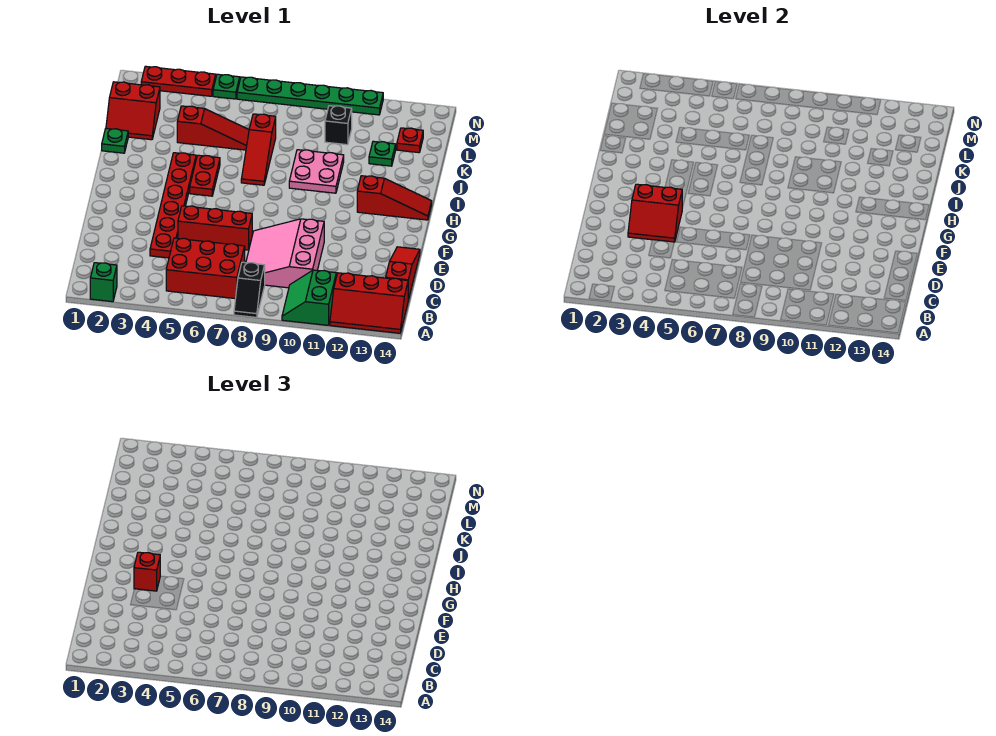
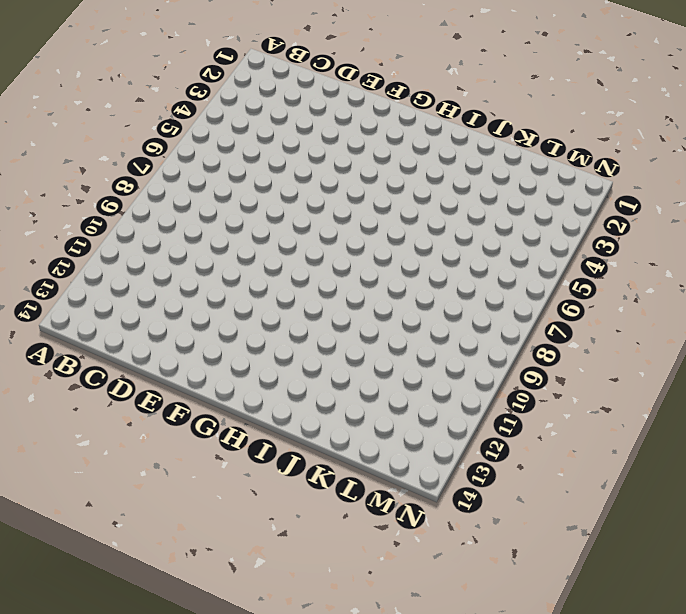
none -> green 1x1 brick [90,263,117,302]
none -> black 1x2 slope [234,262,265,318]
none -> green 2x2 slope [282,270,336,325]

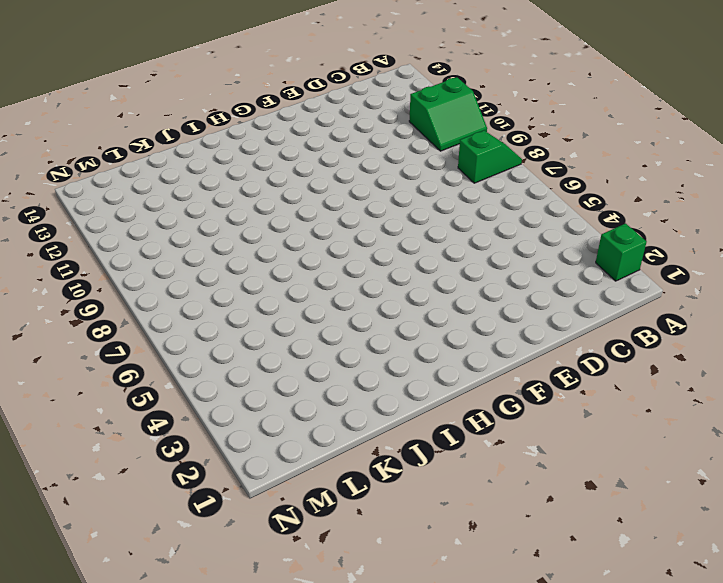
green 1x2 slope [458,131,522,183] -> black 1x2 slope [234,262,265,318]
none -> red 2x3 slope [330,273,408,333]
none -> red 2x3 brick [166,238,245,299]
none -> pink 3x3 slope [246,219,324,288]

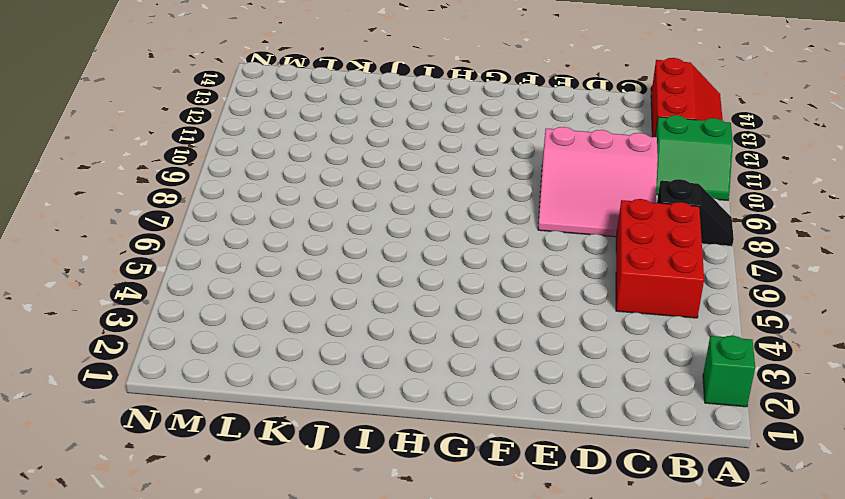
none -> red 1x3 slope [386,247,420,300]
none -> red 1x6 plate [150,153,196,258]
none -> red 1x3 brick [178,206,252,250]

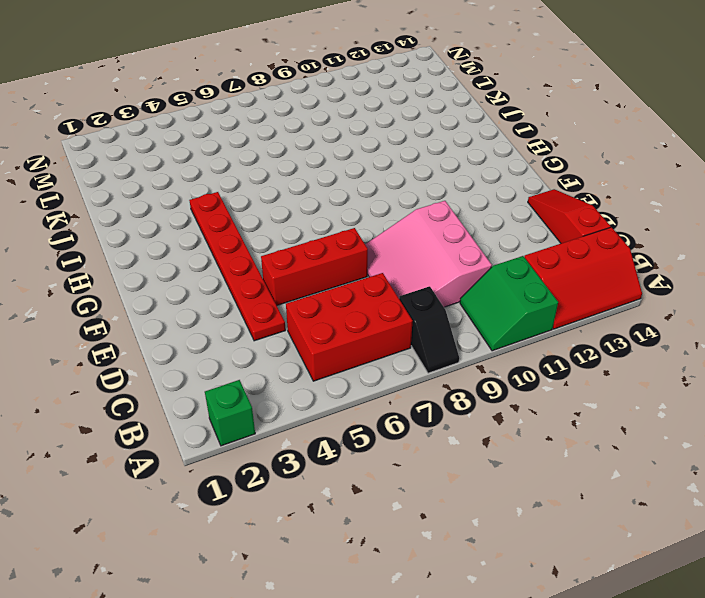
none -> red 1x2 plate [190,155,220,196]
none -> red 1x3 slope [357,176,432,220]
none -> red 1x3 slope [241,114,276,185]

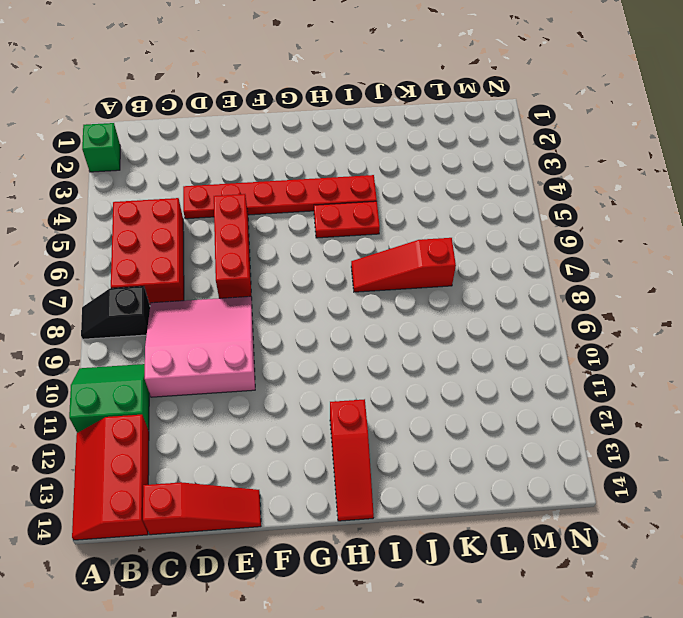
none -> pink 2x2 plate [289,150,344,193]
none -> green 1x1 plate [102,129,128,153]
none -> red 2x2 slope [106,82,160,140]

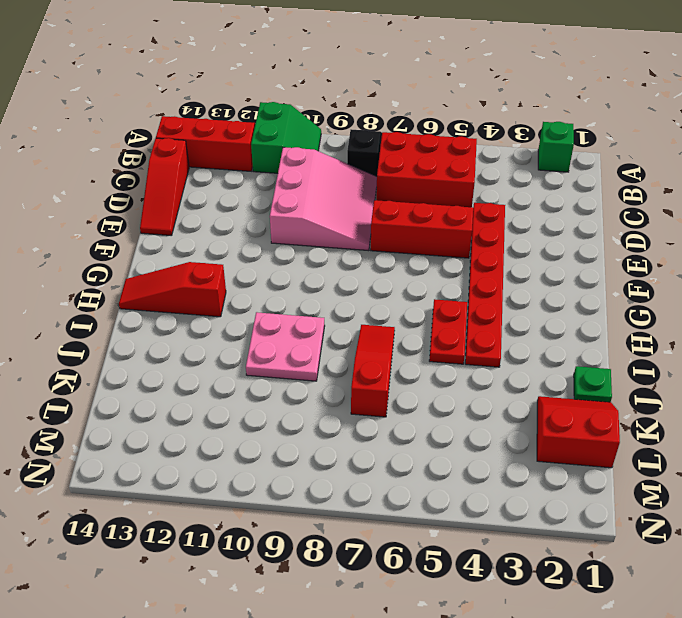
none -> red 1x3 slope [177,106,249,150]
none -> green 1x1 plate [369,141,396,166]
none -> black 1x1 brick [325,106,352,145]

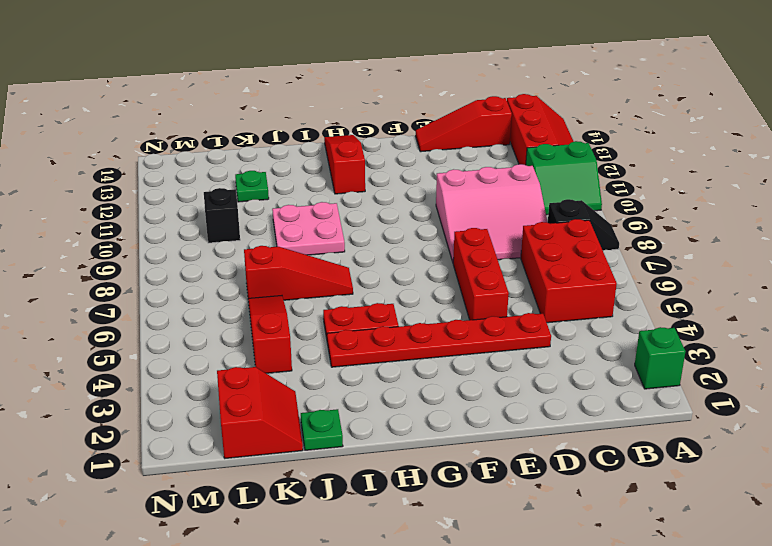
none -> red 1x1 plate [397,128,423,153]
none -> red 1x3 plate [141,66,216,96]
none -> green 1x1 plate [213,74,240,99]

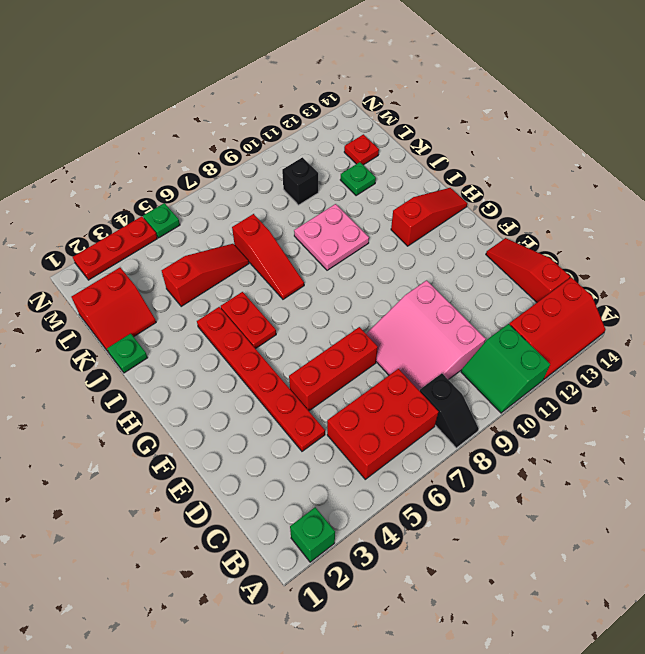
none -> green 1x6 plate [237,77,383,115]
none -> red 2x2 slope [628,184,682,242]
none -> red 1x1 brick [134,552,160,591]

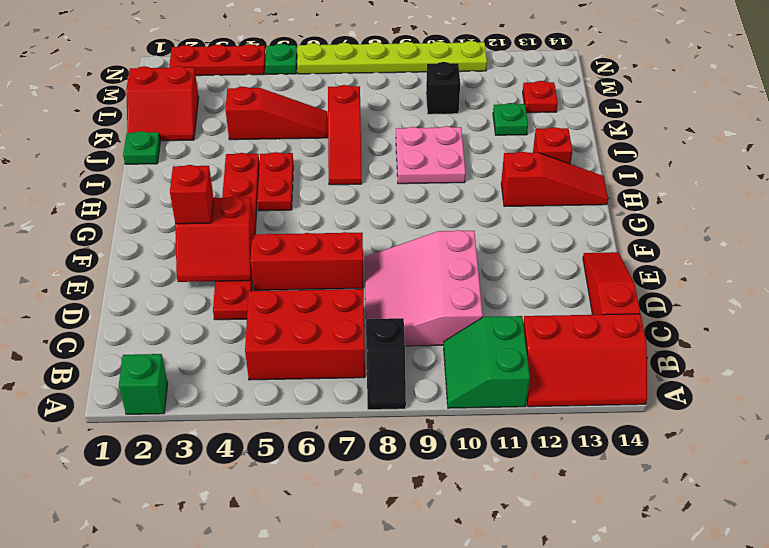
red 1x1 brick [533,127,572,164] -> none
lime 1x6 plate [297,41,487,74] -> green 1x6 plate [237,77,383,115]

